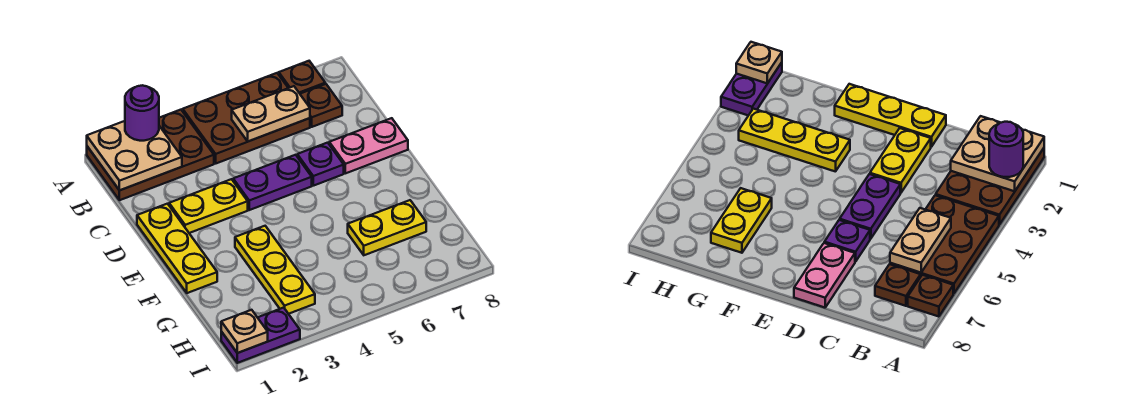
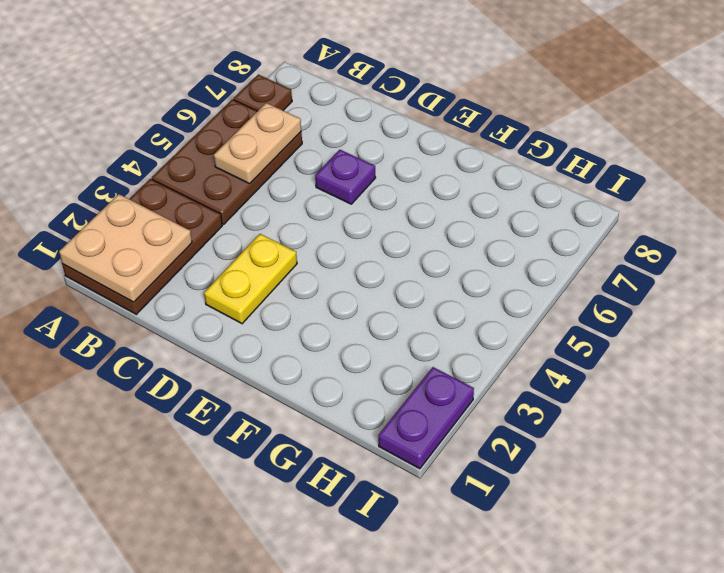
none -> brown 1x1 plate [300,84,342,127]
none -> yellow 1x3 plate [137,204,217,293]
none -> purple 1x2 plate [233,155,312,210]

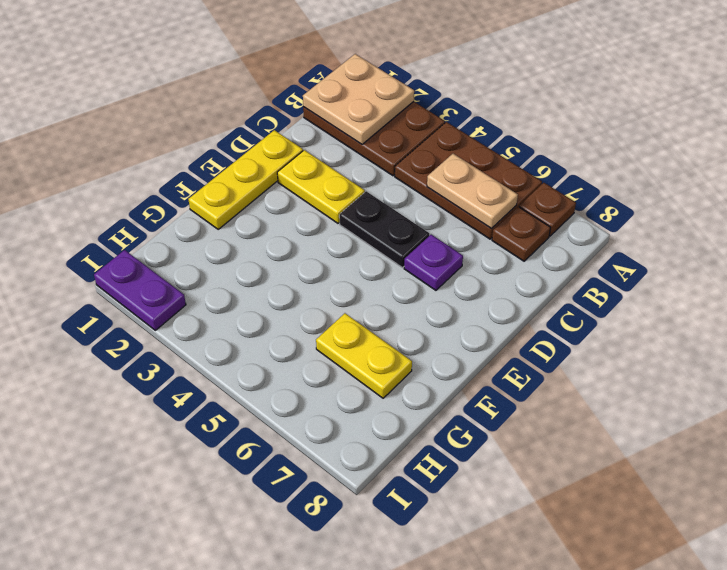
black 1x2 plate [339,191,429,268] -> purple 1x2 plate [233,155,312,210]
none -> pink 1x2 plate [329,118,408,173]
none -> yellow 1x3 plate [235,226,315,314]
none -> tan 1x1 plate [221,310,268,353]

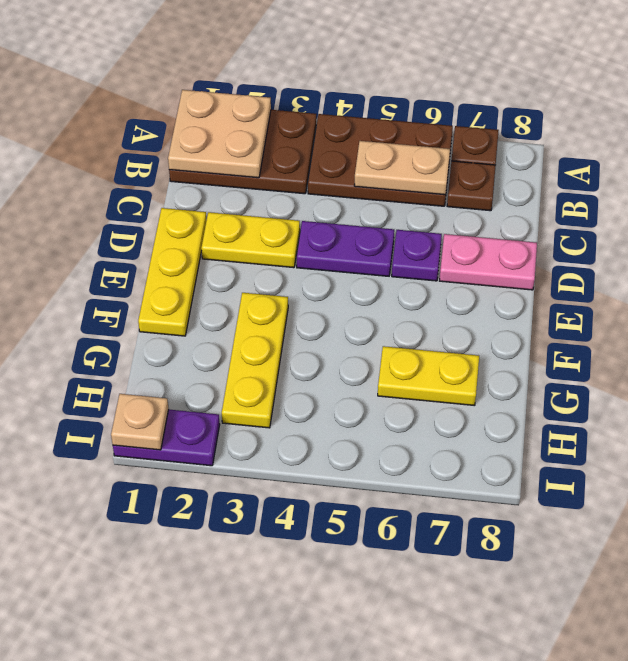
none -> purple 1x1 round brick [125,85,159,141]

